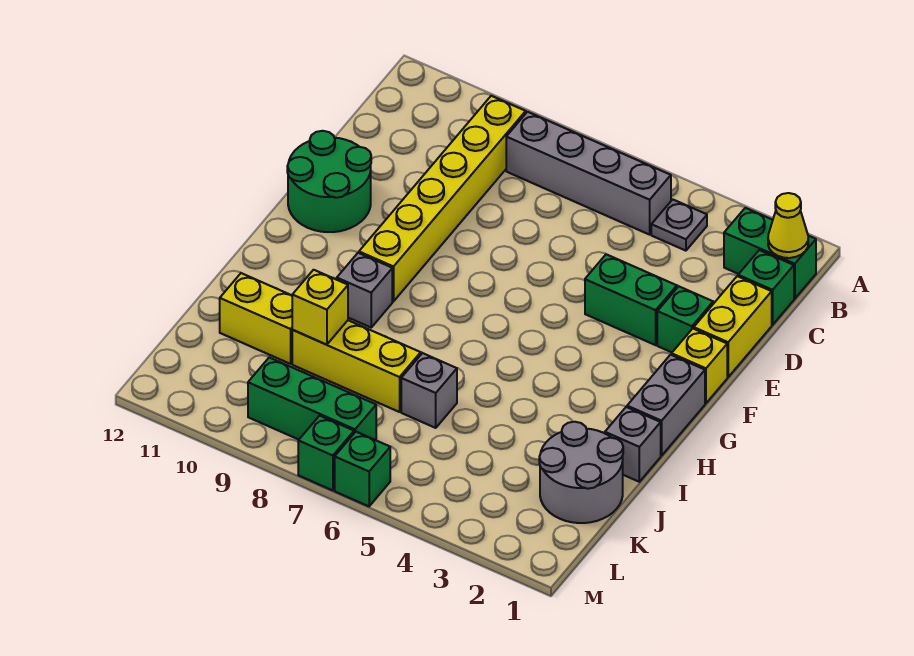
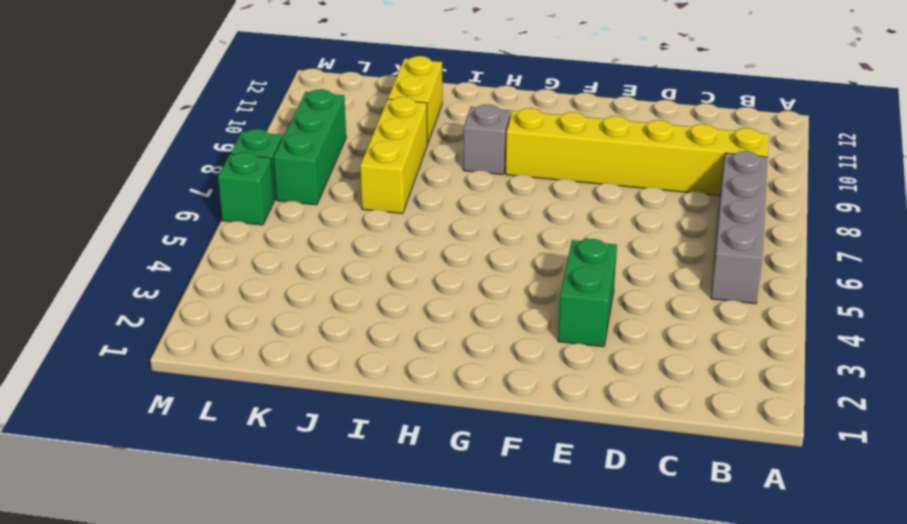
none -> green 1x2 brick [724,208,816,299]
none -> grey 1x1 plate [651,199,707,251]
none -> green 1x1 brick [738,250,794,325]

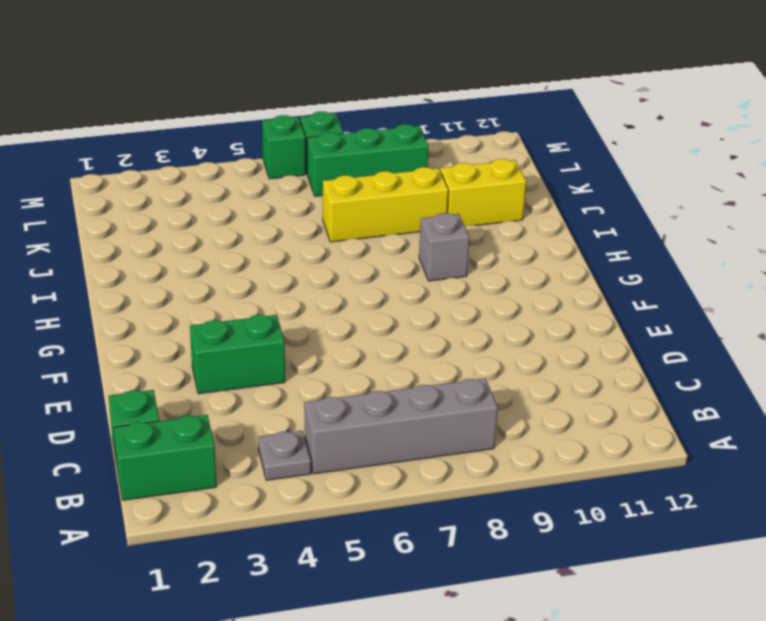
none -> yellow 1x6 brick [359,96,526,301]
none -> yellow 1x2 brick [694,276,772,377]
none -> green 1x1 brick [657,286,713,352]

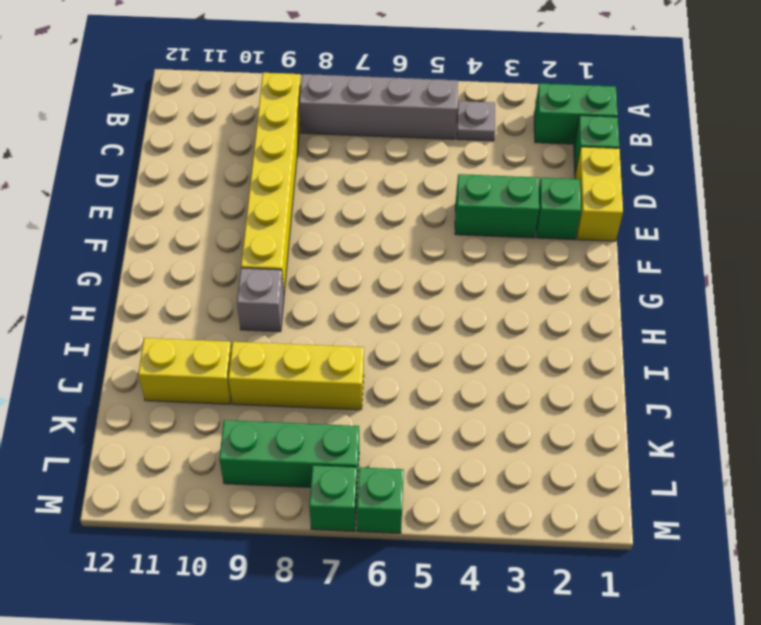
none -> green 2x2 round brick [287,131,371,232]
none -> yellow 1x1 brick [672,329,727,403]
none -> grey 1x2 brick [627,355,705,456]

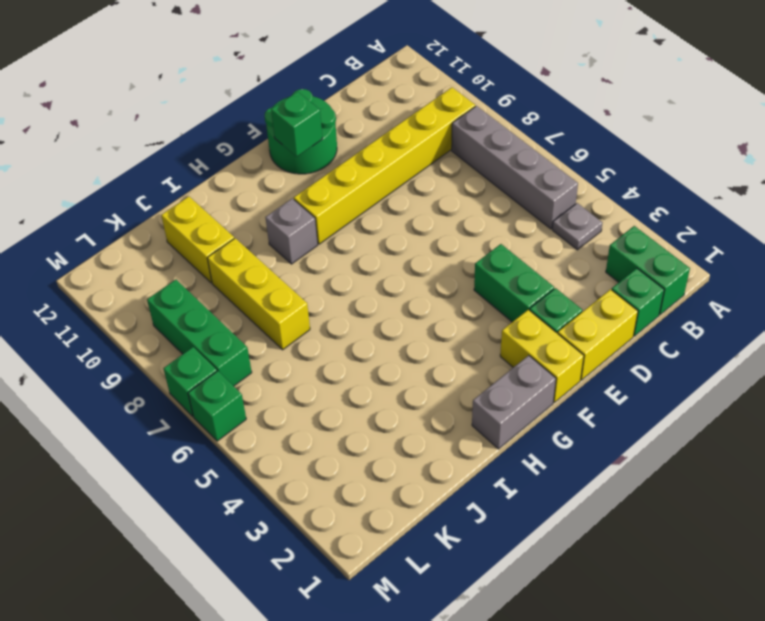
yellow 1x2 brick [500,310,584,402] -> yellow 1x1 brick [672,329,727,403]
green 1x1 brick [271,92,323,156] -> none
none -> grey 1x1 brick [605,407,661,482]
none -> grey 2x2 round brick [539,422,623,523]
none -> grey 1x1 brick [401,353,457,428]

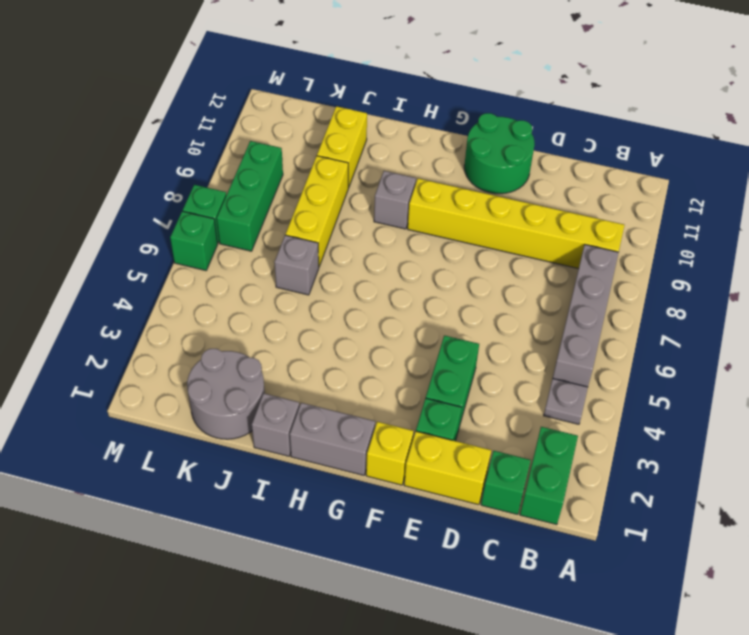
none -> yellow 1x1 cone [768,193,808,258]
none -> yellow 1x1 brick [292,270,348,345]

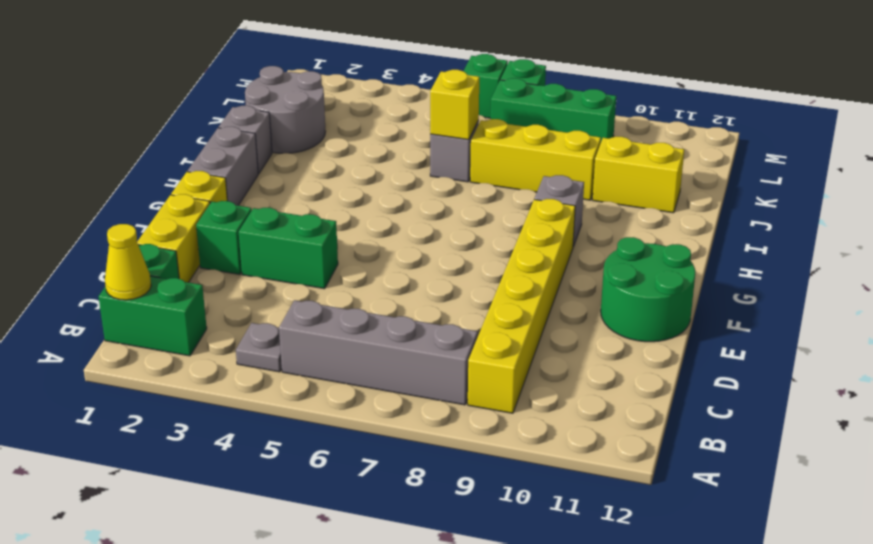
yellow 1x1 brick [430,70,479,140] -> yellow 1x1 brick moved to [292,270,348,345]

